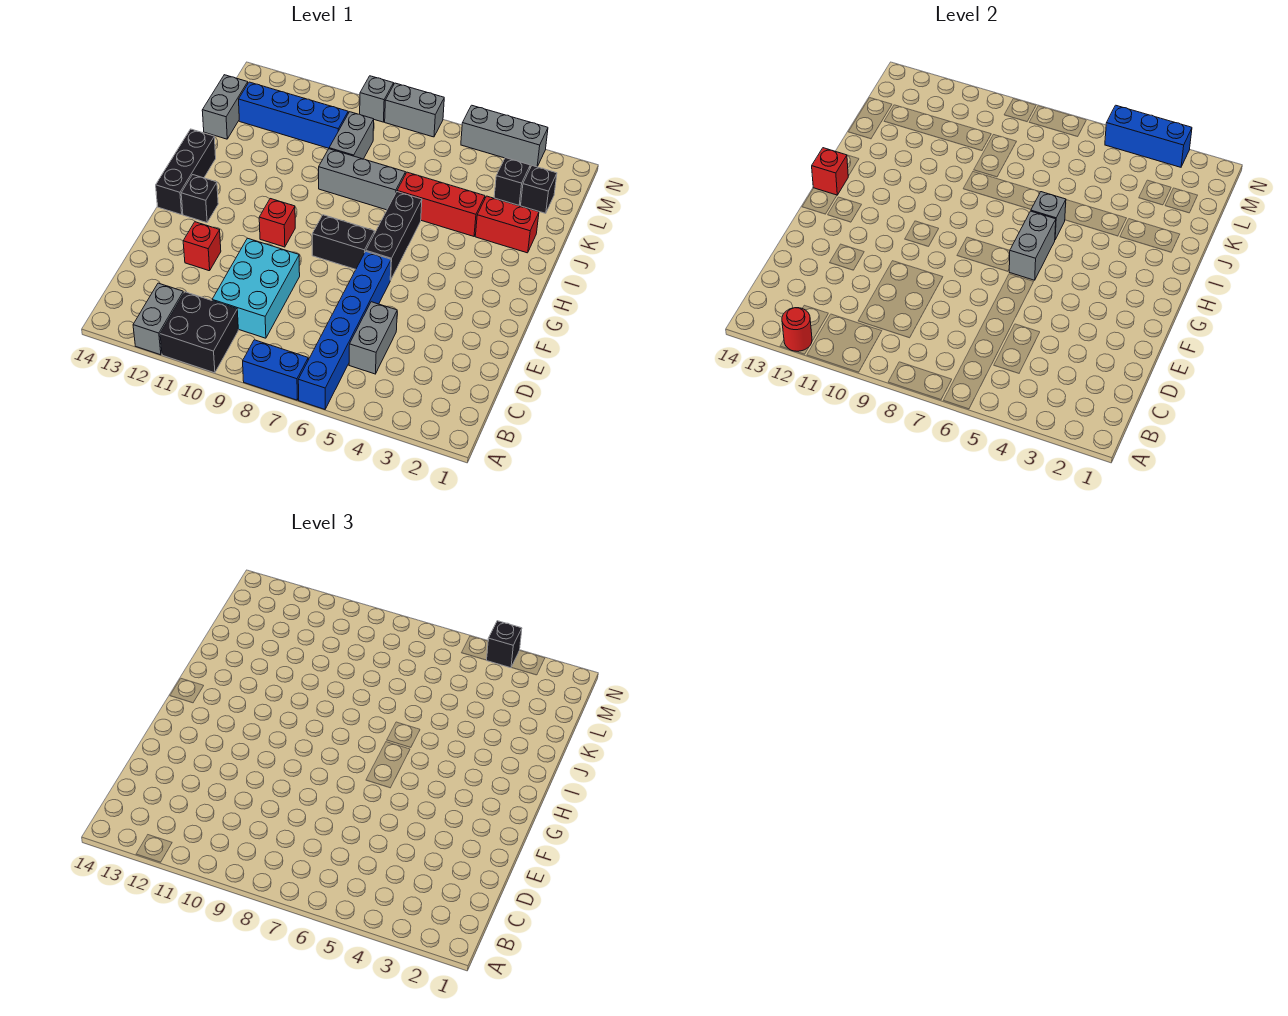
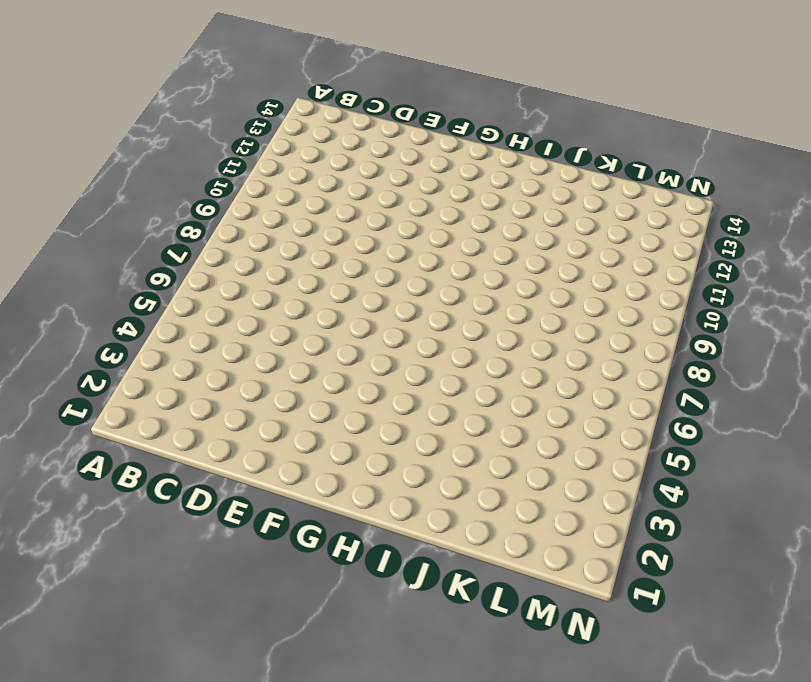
none -> blue 1x6 brick [298,251,391,409]
none -> blue 1x2 brick [243,340,308,400]
none -> black 2x2 brick [160,292,238,373]

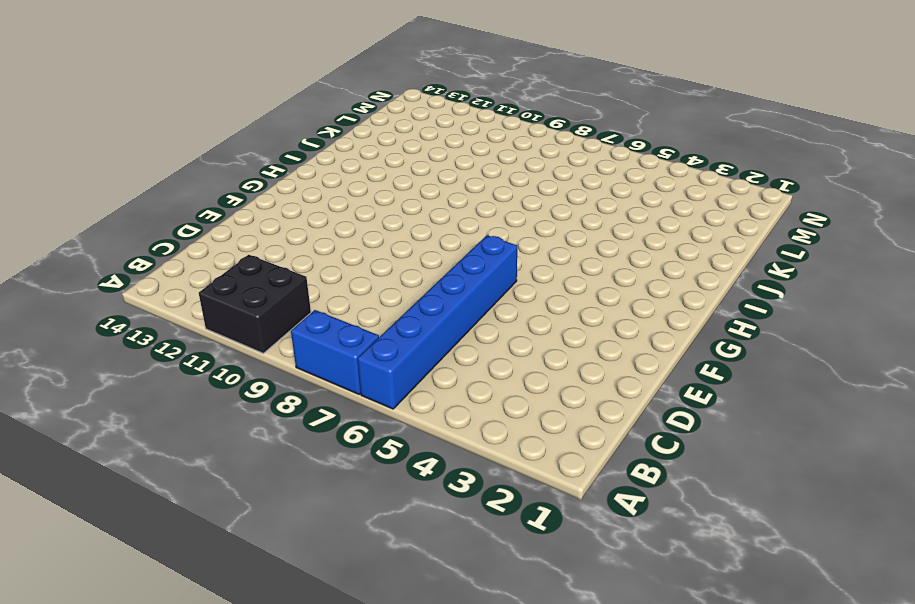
none -> grey 1x2 brick [133,283,184,355]
none -> grey 1x2 brick [349,302,397,374]
none -> cyan 2x3 brick [212,238,300,338]

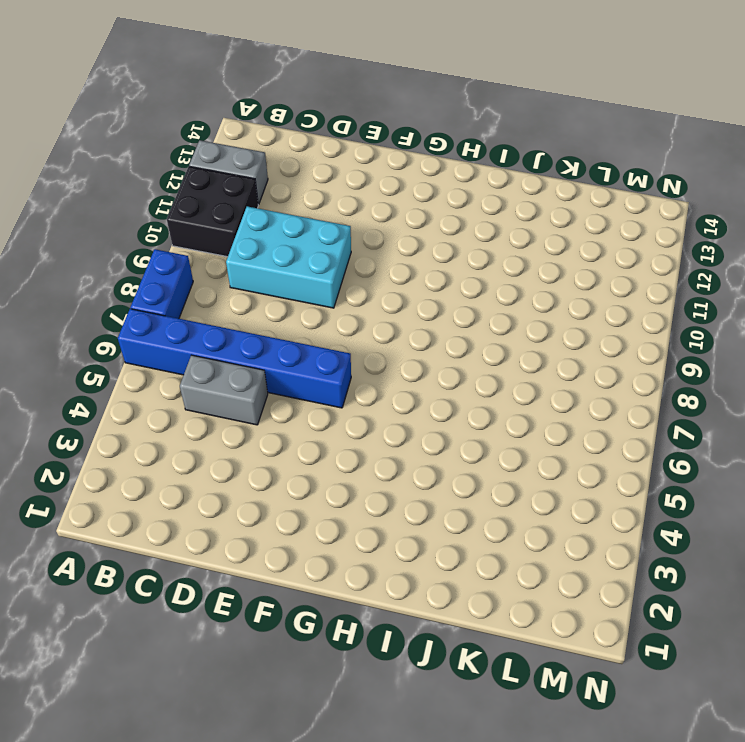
none -> red 1x1 brick [183,222,221,271]
none -> black 1x3 brick [366,192,422,280]
none -> black 1x2 brick [312,215,375,269]

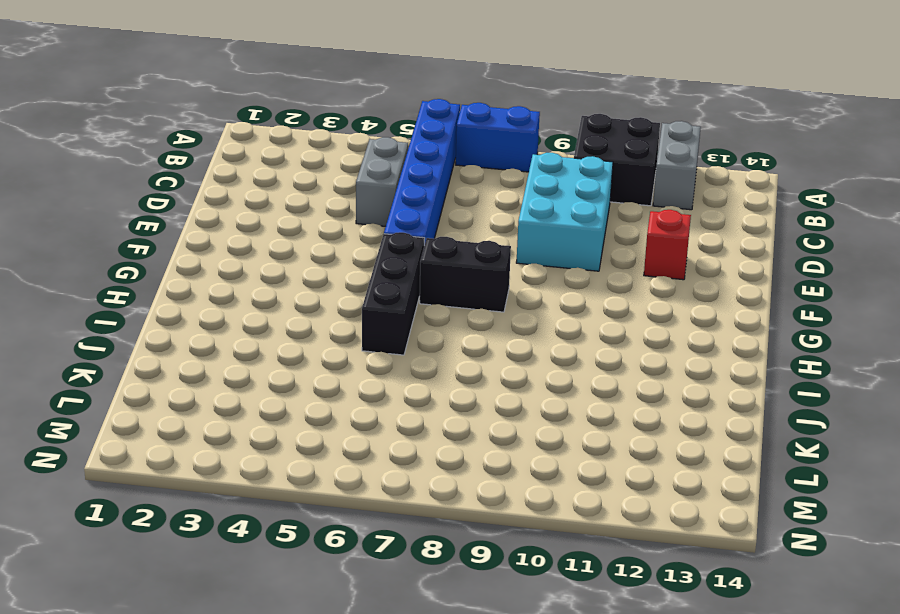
none -> red 1x1 brick [259,199,295,247]
none -> black 1x1 brick [181,175,218,223]
none -> black 1x3 brick [156,129,216,215]

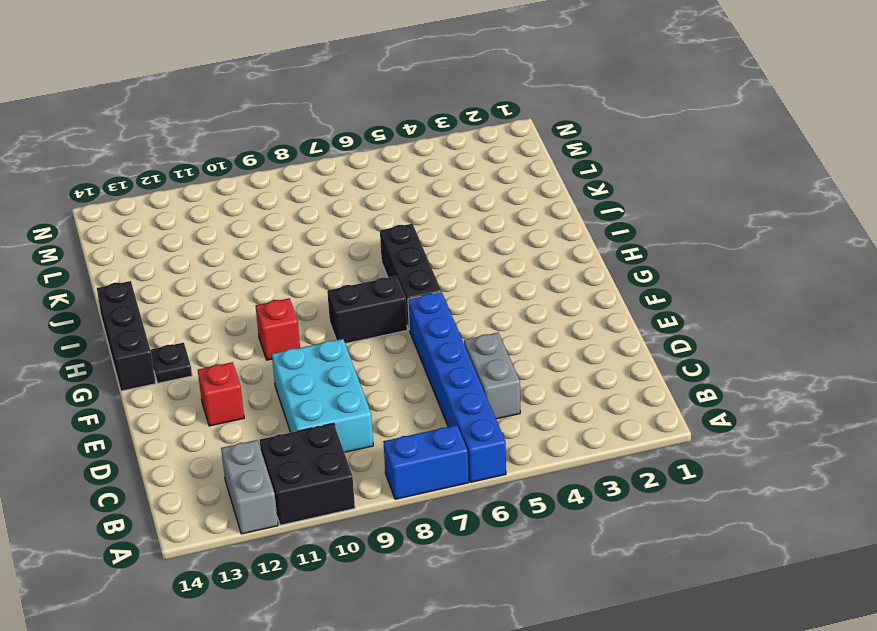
black 1x1 plate [150,343,192,383] -> black 1x1 brick [181,175,218,223]
none -> red 1x2 brick [475,196,539,253]
none -> red 1x3 brick [397,172,485,236]
none -> grey 1x3 brick [319,149,405,210]

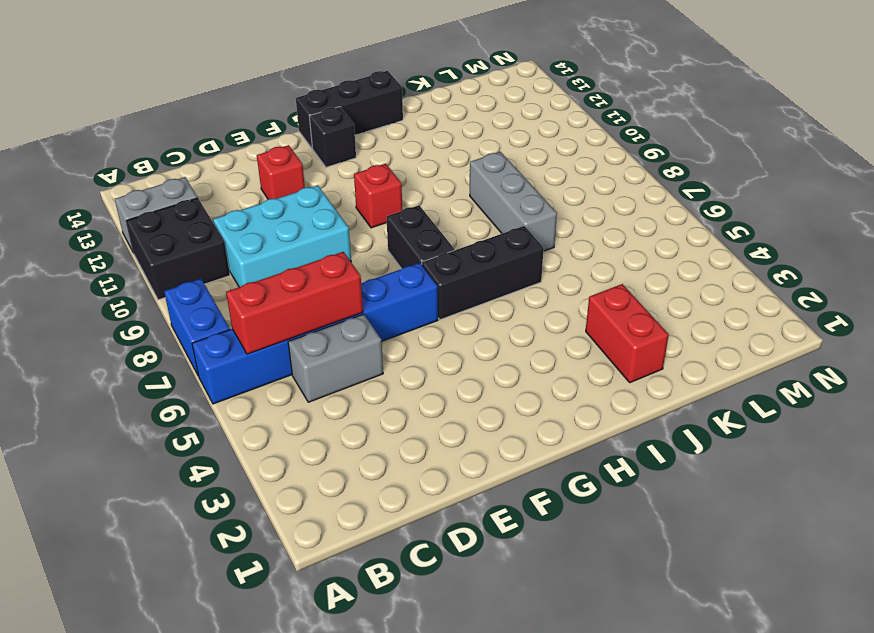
red 1x3 brick [226,252,363,354] -> red 1x3 brick turned to [397,172,485,236]
none -> grey 1x2 brick [329,112,374,159]
none -> grey 1x2 brick [202,75,248,139]
none -> black 1x1 brick [521,166,557,213]

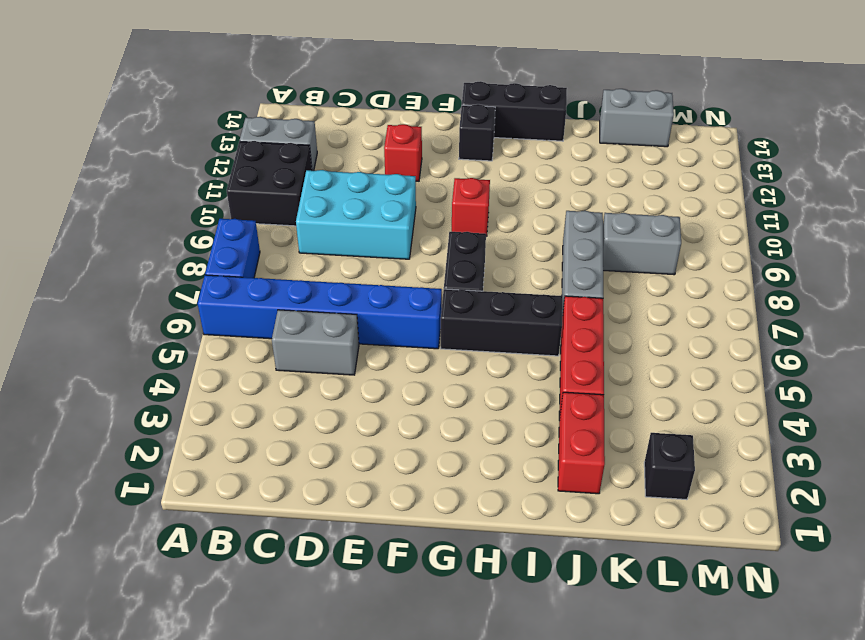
none -> black 1x1 brick [494,158,530,205]
none -> blue 1x4 brick [239,82,348,148]
none -> grey 1x3 brick [461,105,548,167]

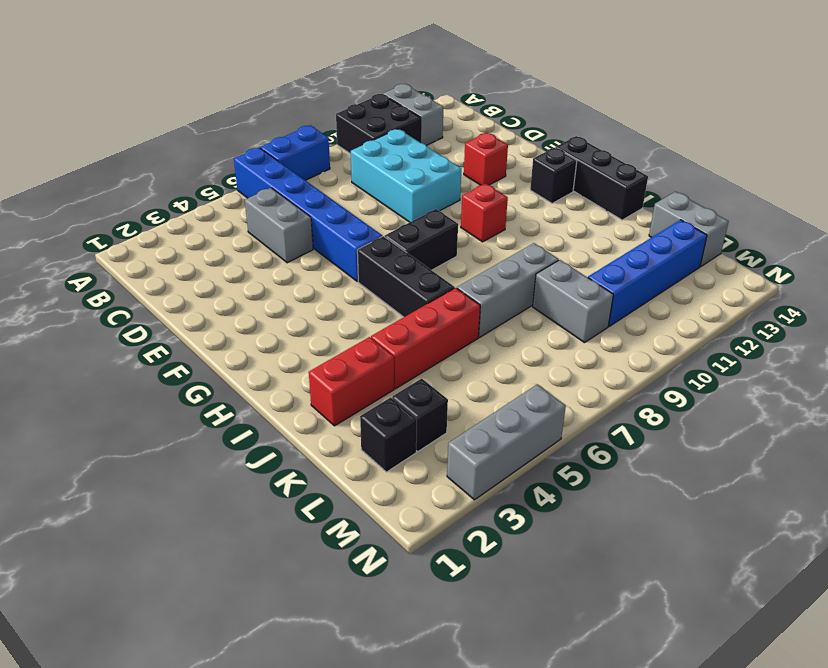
none -> grey 1x2 brick [385,83,444,137]
none -> grey 1x1 brick [360,76,394,122]
none -> red 1x1 round brick [782,308,812,352]

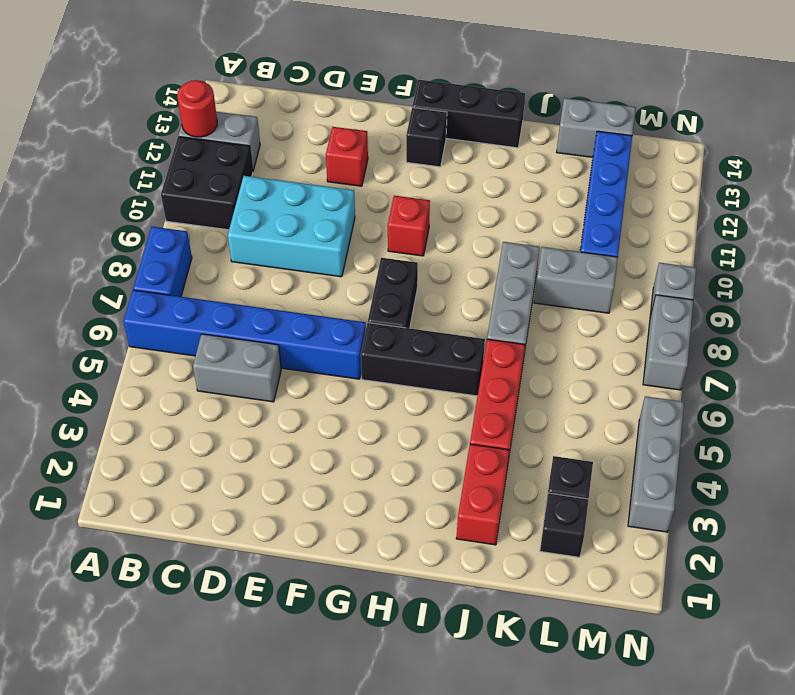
none -> grey 1x2 brick [1009,211,1056,280]
none -> red 1x1 brick [812,148,848,195]
none -> grey 1x1 brick [1031,192,1066,239]

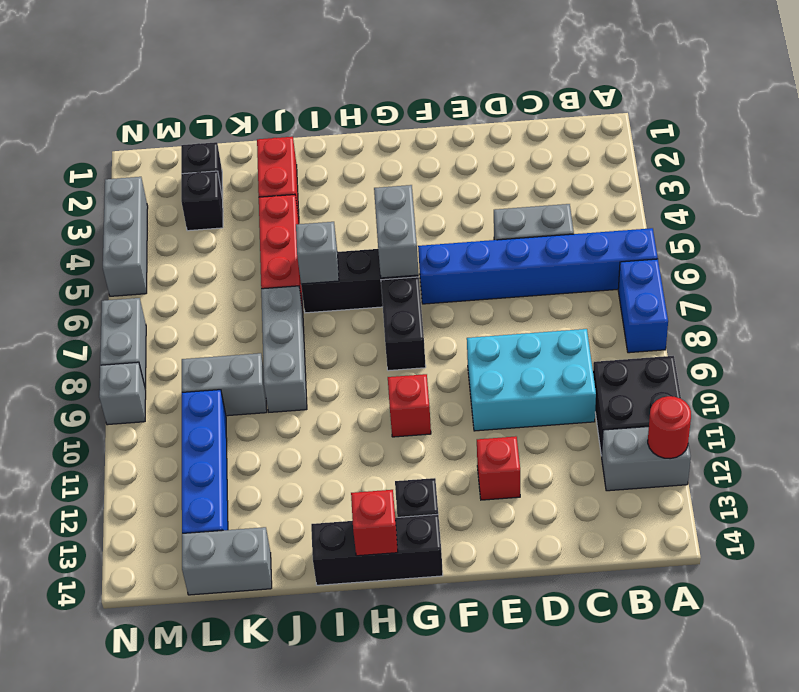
grey 1x2 brick [374,185,419,278] -> grey 1x2 brick turned to [1009,211,1056,280]
none -> blue 1x3 brick [1105,105,1192,167]
none -> black 1x1 brick [487,621,522,668]

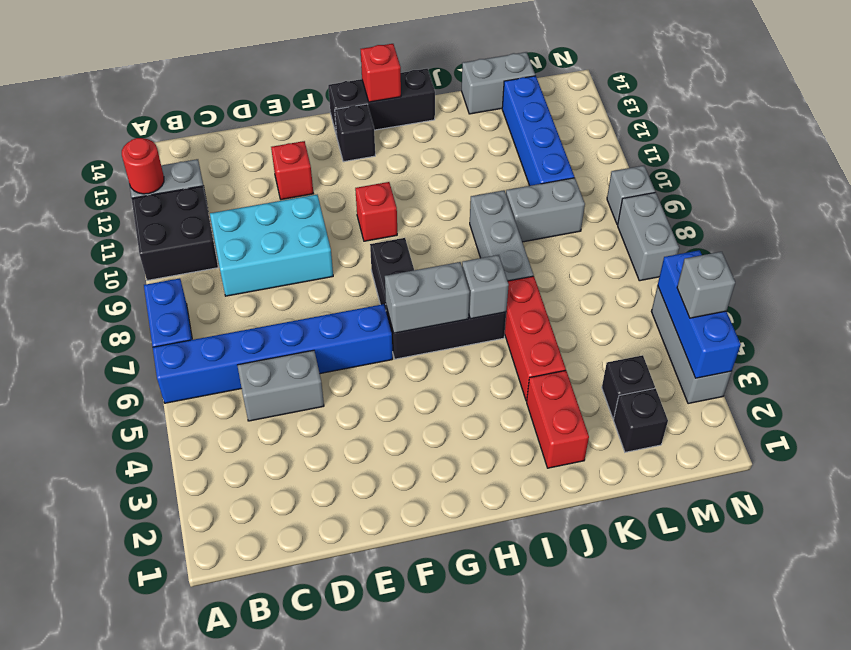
grey 1x1 brick [677,252,735,318] -> black 1x1 brick [487,621,522,668]

